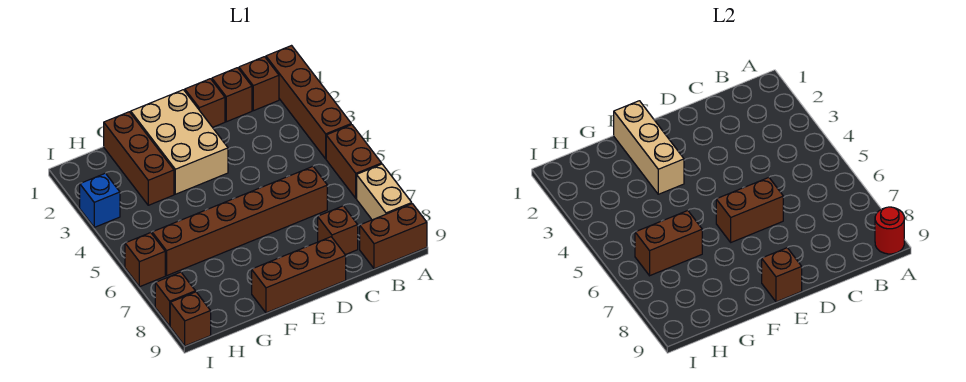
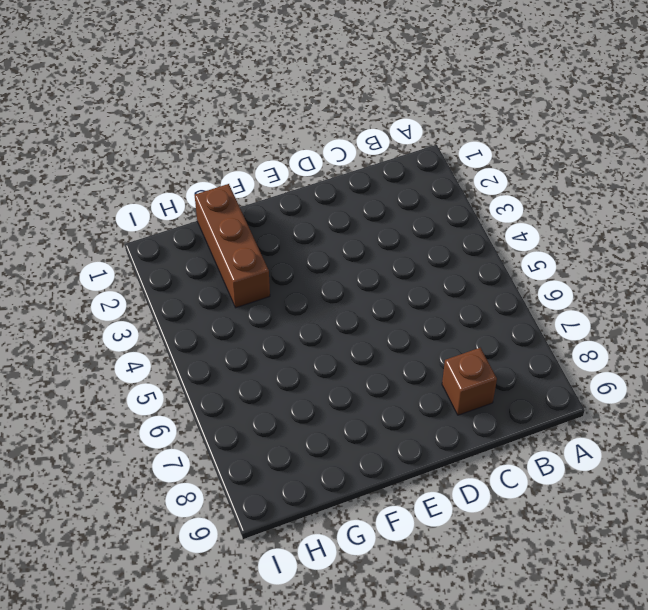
none -> brown 1x4 brick [266,46,351,159]
none -> brown 1x2 brick [326,125,382,198]
none -> tan 1x2 brick [357,164,412,220]

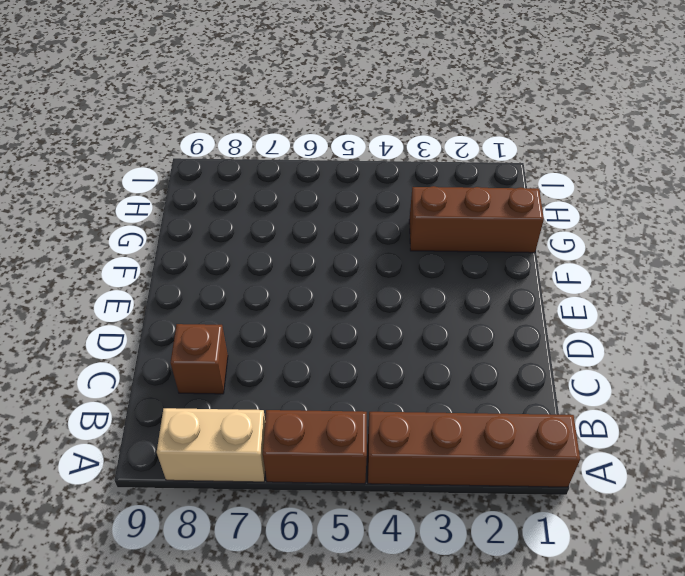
none -> brown 1x2 brick [360,204,427,269]
none -> brown 1x1 brick [239,57,279,111]
none -> brown 1x1 brick [212,68,252,122]

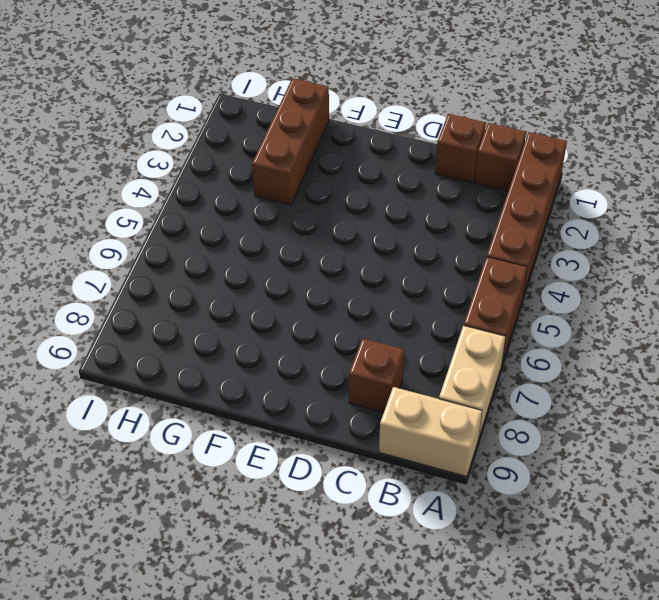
tan 1x2 brick [379,387,482,476] -> brown 1x2 brick [360,204,427,269]
none -> brown 1x6 brick [152,167,327,276]
none -> brown 1x1 brick [185,79,225,127]
none -> brown 1x3 brick [252,237,346,313]

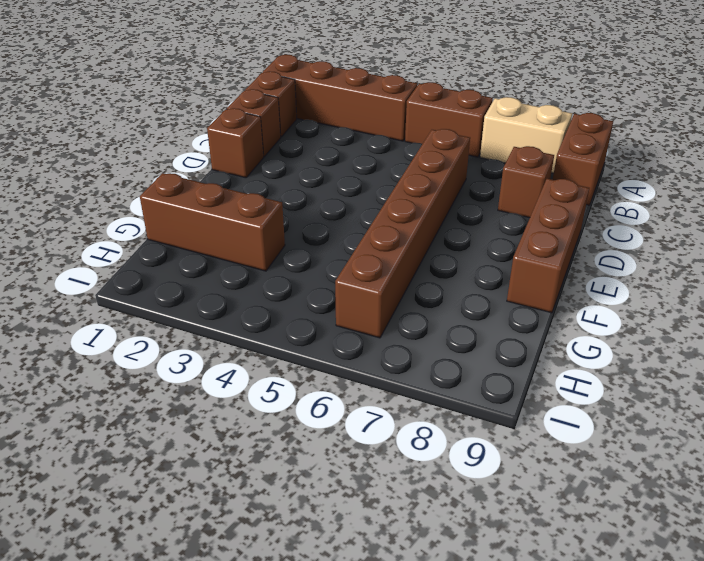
none -> tan 2x3 brick [131,90,228,194]
none -> blue 1x1 brick [80,173,120,227]
none -> brown 1x1 brick [125,233,165,287]

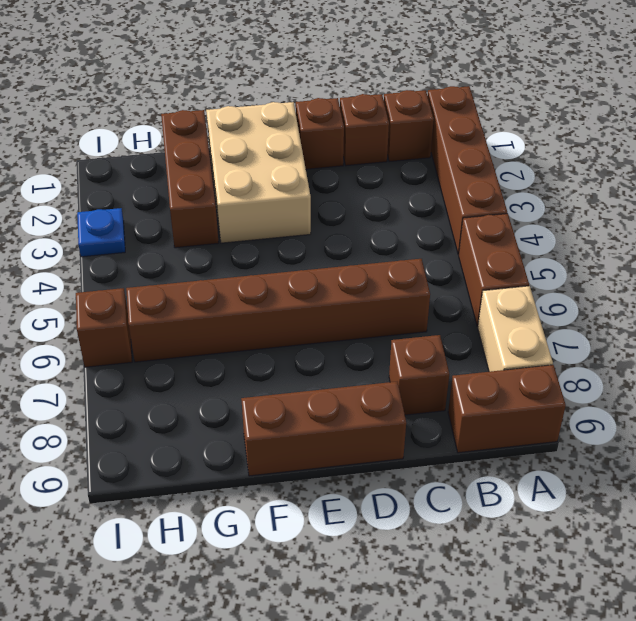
blue 1x1 plate [77,208,125,257] -> blue 1x1 brick [80,173,120,227]
none -> brown 1x1 brick [155,272,195,326]
none -> brown 1x1 brick [170,292,211,346]
none -> red 1x1 round brick [875,207,904,254]

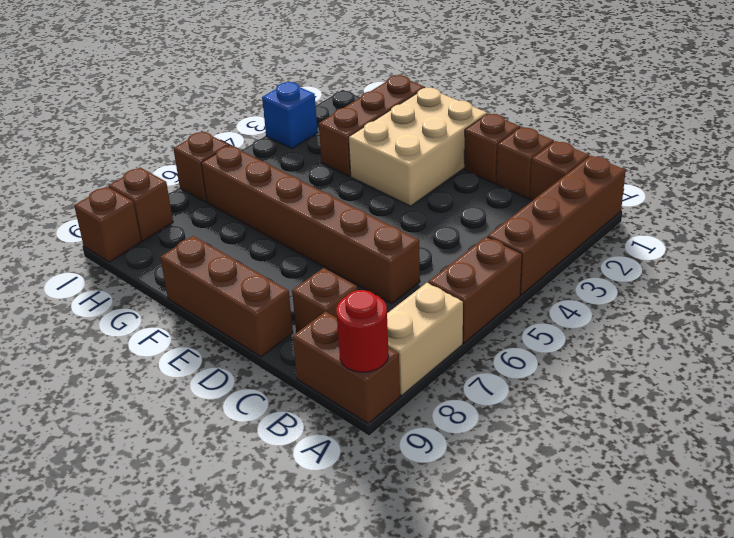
none -> brown 1x2 brick [716,178,783,242]
none -> brown 1x1 brick [762,248,802,302]
none -> tan 1x3 brick [614,101,684,194]

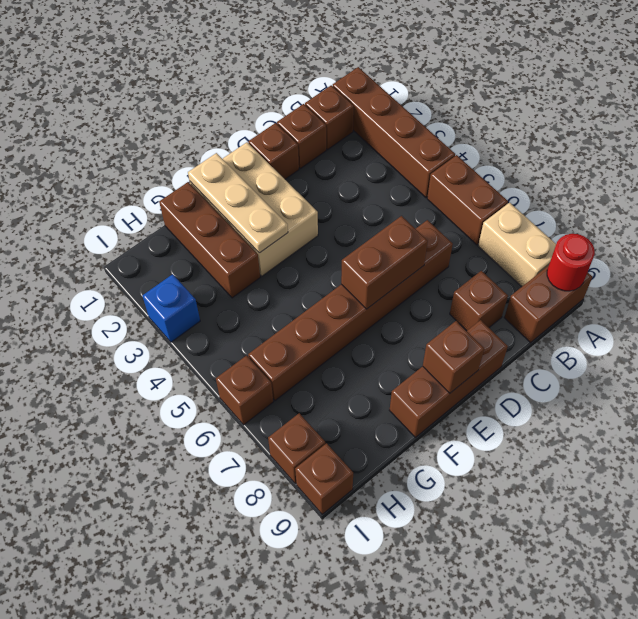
tan 1x3 plate [188,153,288,253] -> tan 1x3 brick [614,101,684,194]
none -> brown 1x2 brick [635,211,702,276]

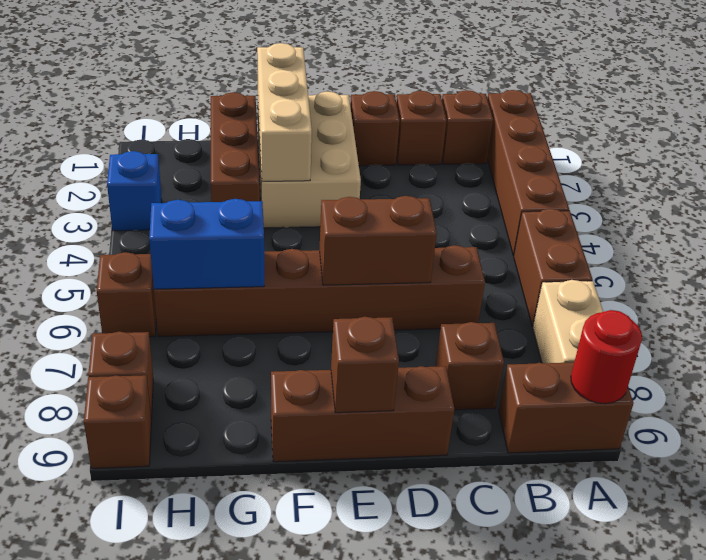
blue 1x2 brick [149,199,264,289] -> brown 1x2 brick [635,211,702,276]

